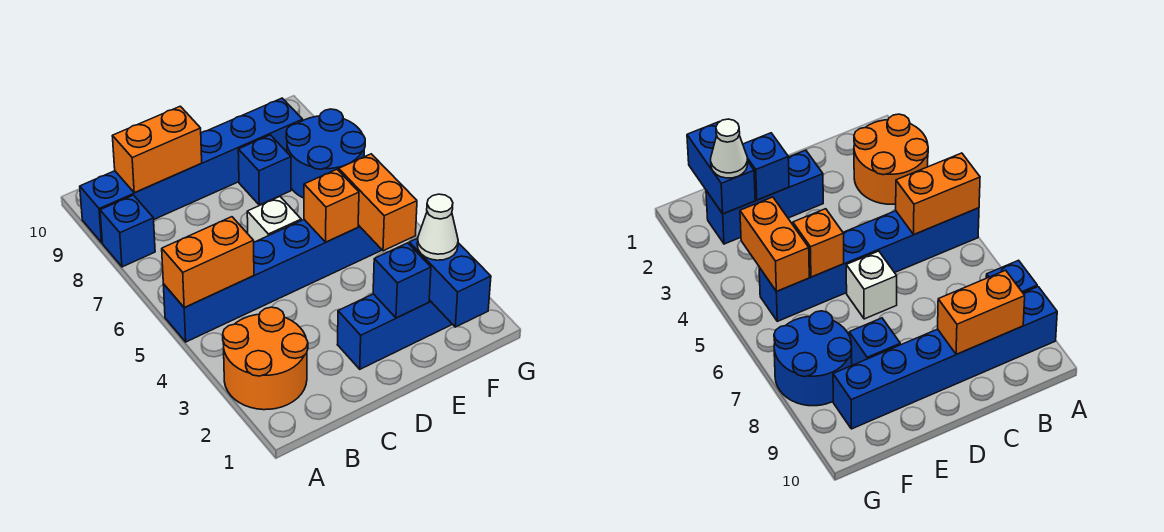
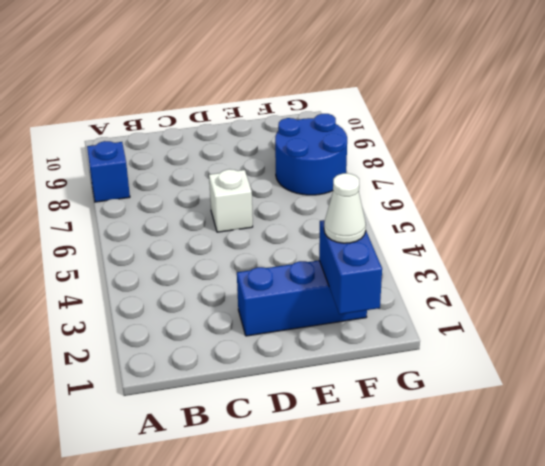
none -> orange 2x2 round brick [223,307,308,410]
none -> blue 1x6 brick [163,220,382,342]
none -> blue 1x6 brick [80,98,303,243]

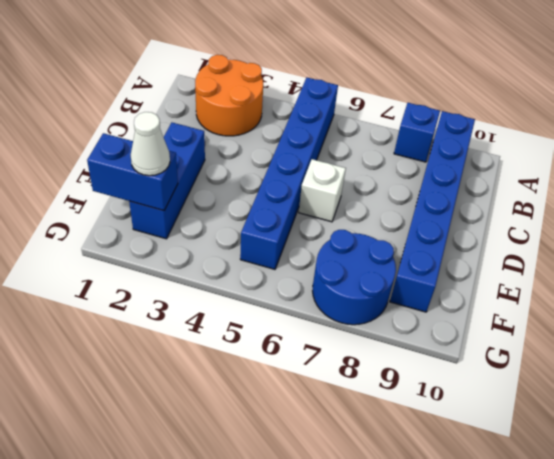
none -> blue 1x1 brick [238,135,291,205]
none -> orange 1x2 brick [162,217,254,308]
none -> orange 1x2 brick [112,106,202,193]

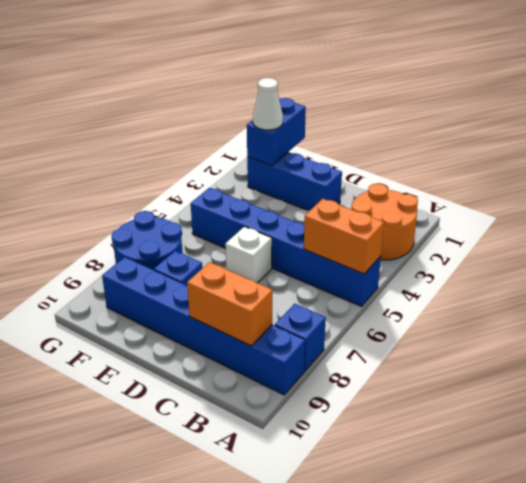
none -> blue 1x1 brick [373,243,431,318]
none -> orange 1x1 brick [304,169,359,242]
none -> orange 1x2 brick [339,154,417,251]

